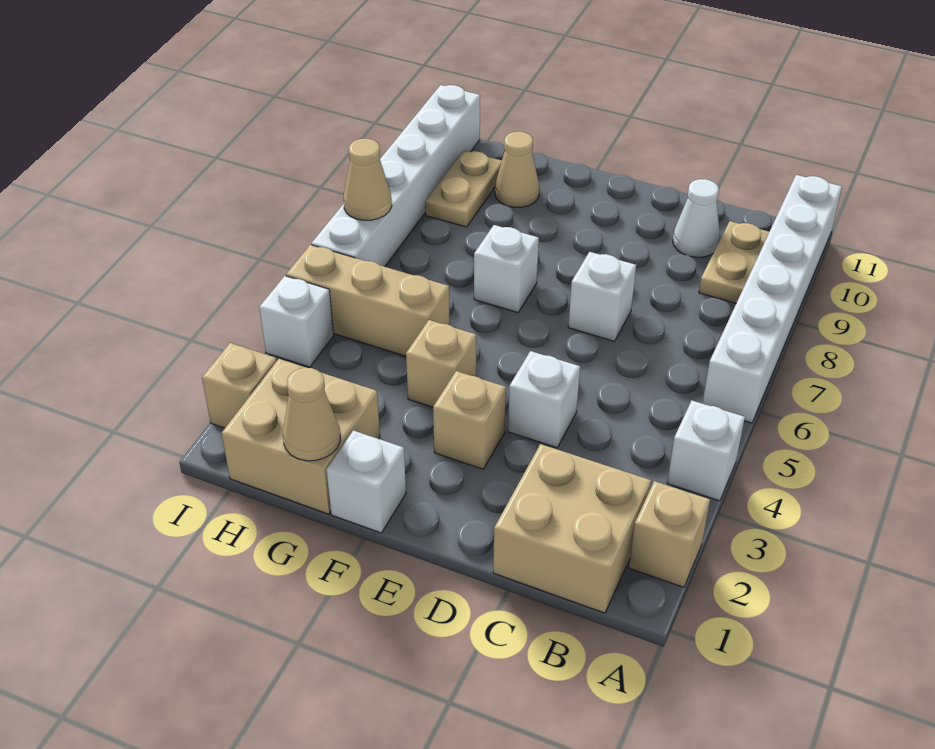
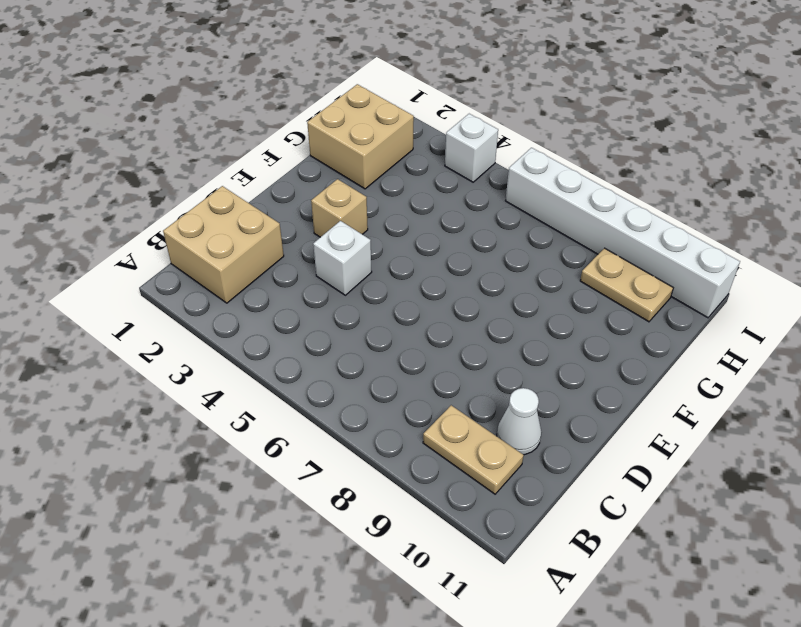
none -> tan 1x1 brick [629,481,710,587]
none -> white 1x1 brick [667,401,745,501]
none -> white 1x6 brick [702,175,842,423]

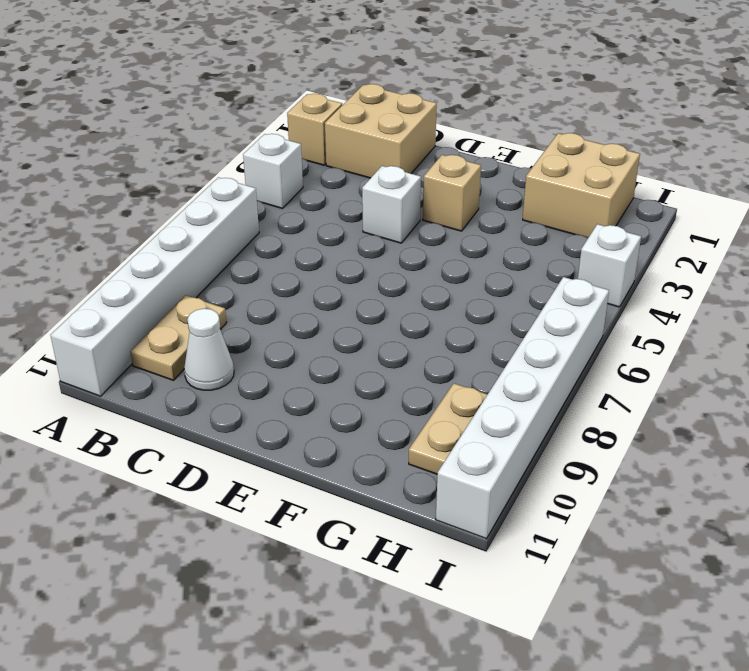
none -> white 1x1 brick [568,252,636,341]
none -> white 1x1 brick [327,430,406,533]
none -> tan 1x1 brick [406,320,476,407]

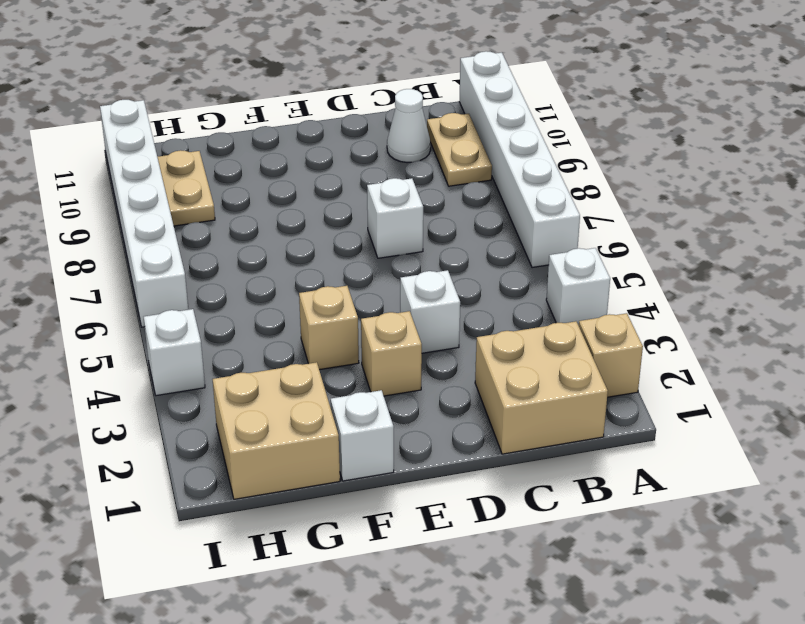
none -> white 1x1 brick [474,225,539,313]
none -> tan 1x3 brick [286,245,450,356]
none -> tan 1x1 cone [495,132,540,207]

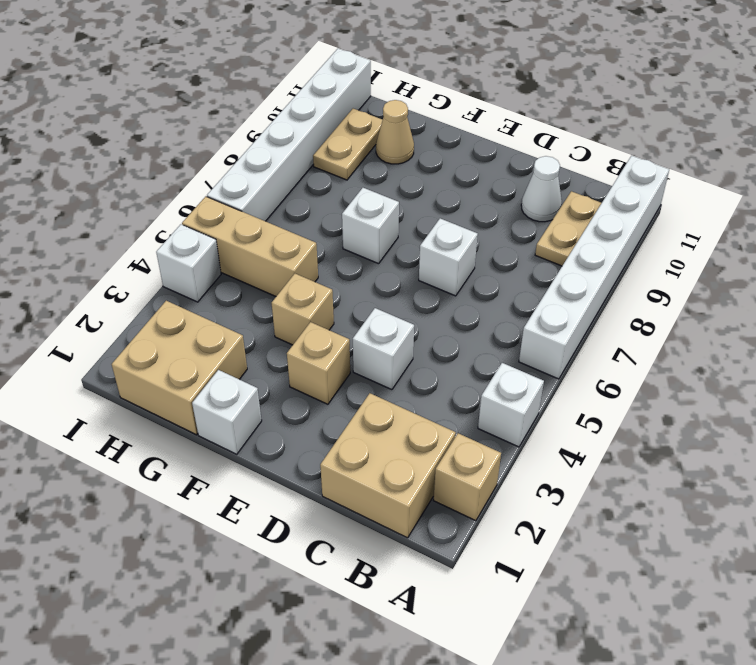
none -> tan 1x1 brick [202,343,277,428]
none -> tan 1x1 cone [283,368,340,461]
none -> tan 1x1 cone [344,139,392,220]

